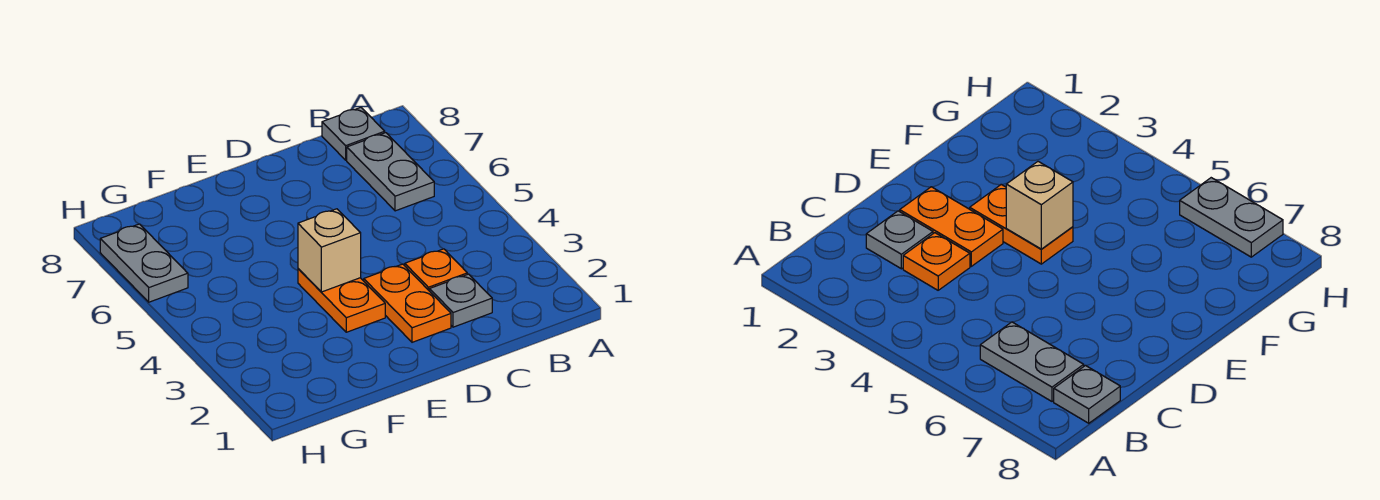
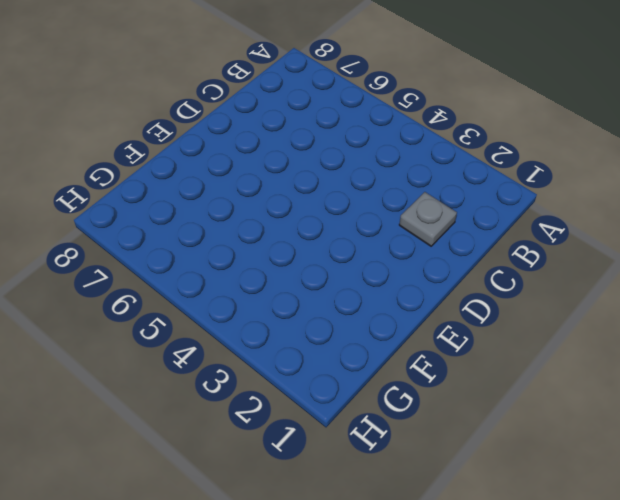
none -> grey 1x2 plate [347,133,434,211]
none -> grey 1x1 plate [322,107,385,160]

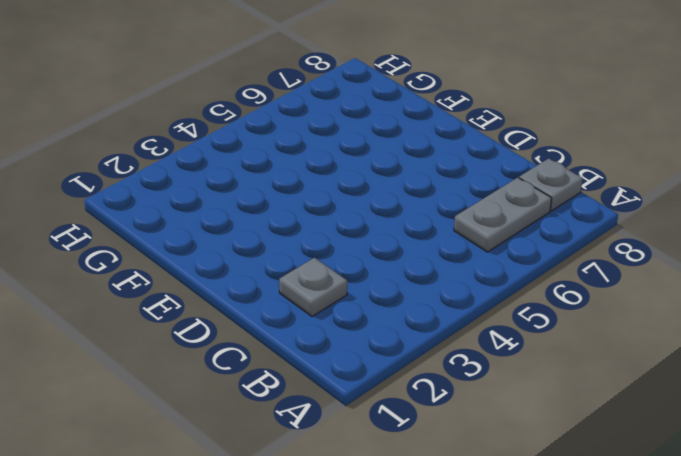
none -> orange 1x1 plate [405,249,467,291]
none -> orange 1x2 plate [364,264,451,342]

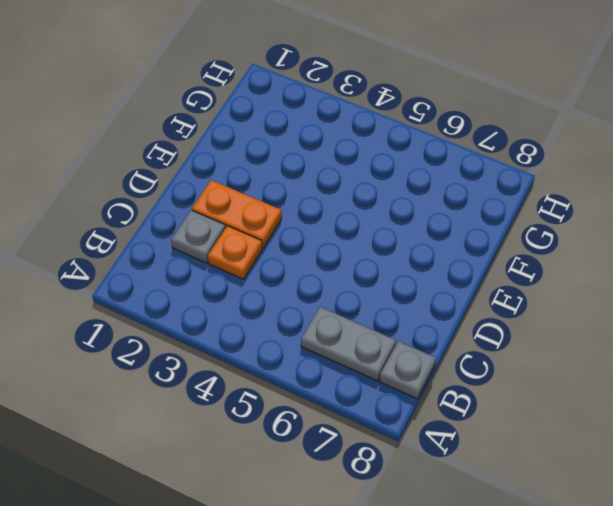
none -> orange 1x2 plate [298,269,385,332]
none -> grey 1x2 plate [100,224,188,302]

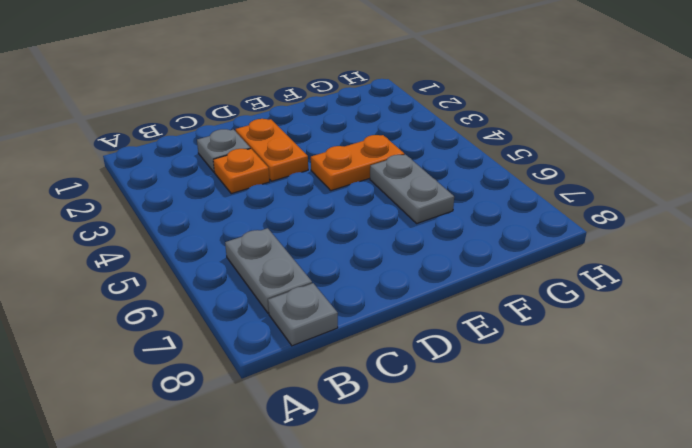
orange 1x2 plate [311,135,404,191] -> orange 1x2 plate turned to [298,269,385,332]
grey 1x2 plate [370,155,454,223] -> grey 1x2 plate moved to [100,224,188,302]
none -> tan 1x1 brick [298,209,361,292]

